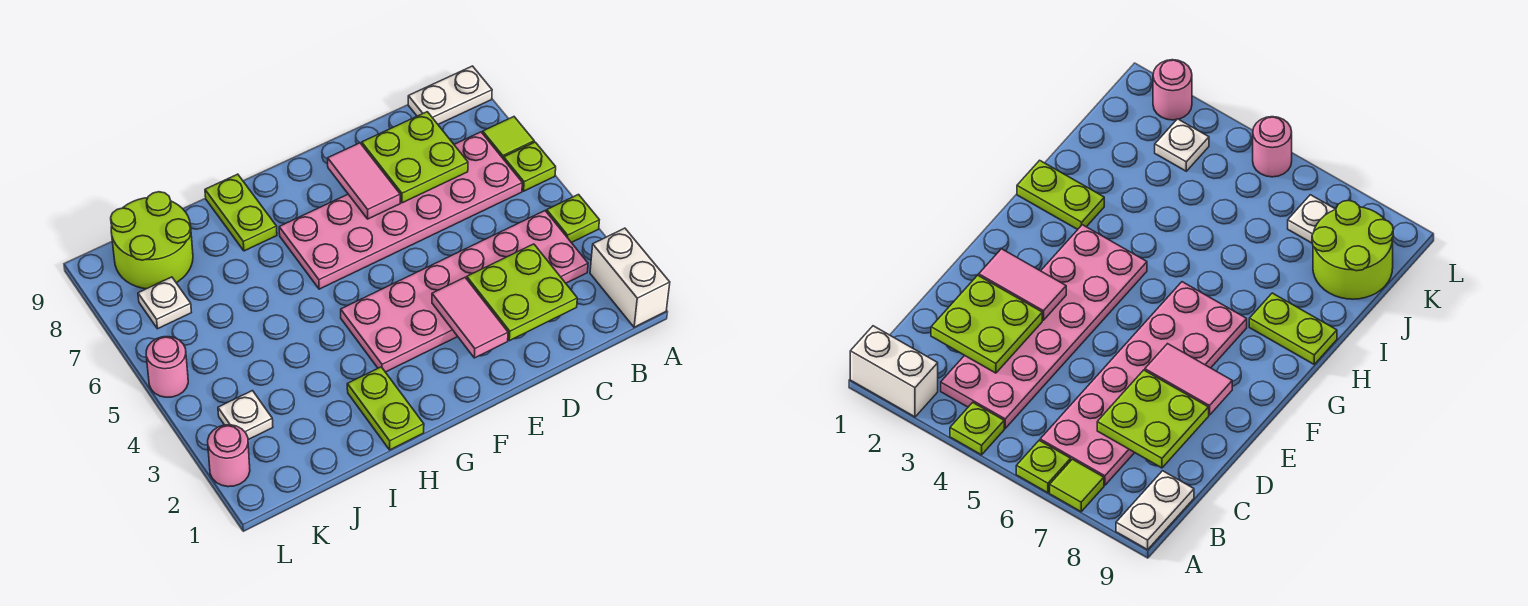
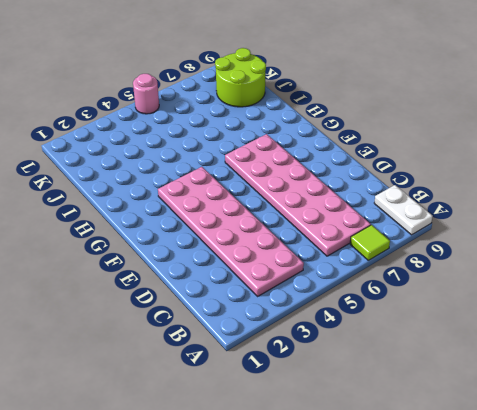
none -> white 1x2 brick [590,228,670,327]
none -> lime 1x1 plate [547,195,599,243]
none -> lime 1x1 plate [504,142,556,191]

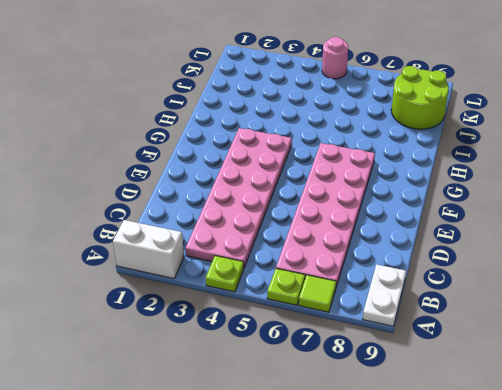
none -> lime 1x2 plate [347,367,424,450]
none -> lime 1x2 plate [205,174,277,251]
none -> white 1x1 plate [218,391,273,440]

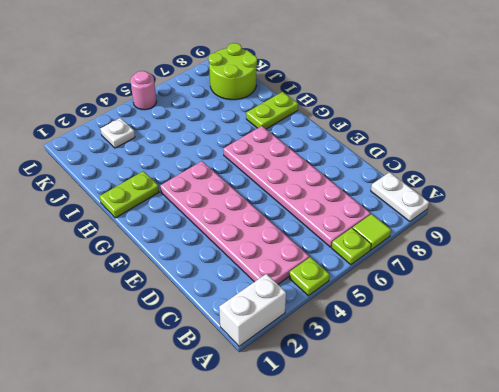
none -> white 1x1 plate [138,277,191,329]
none -> pink 1x1 round brick [208,425,250,487]
none -> lime 2x2 plate [467,244,577,341]

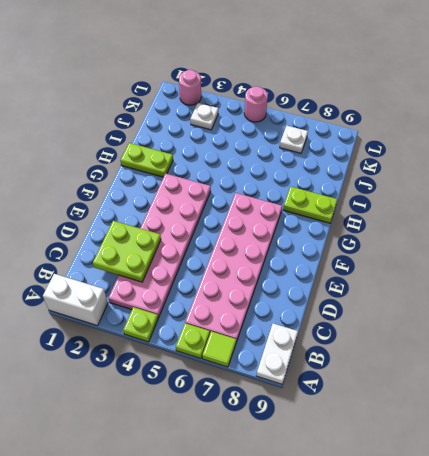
none -> lime 2x2 round brick [111,192,193,289]
none -> lime 2x2 plate [362,112,468,203]
none -> pink 1x2 tile [432,278,508,358]

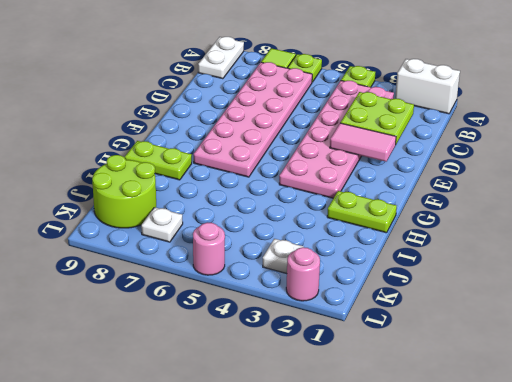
none -> lime 2x2 plate [362,112,468,203]
none -> pink 1x2 tile [328,143,400,219]

